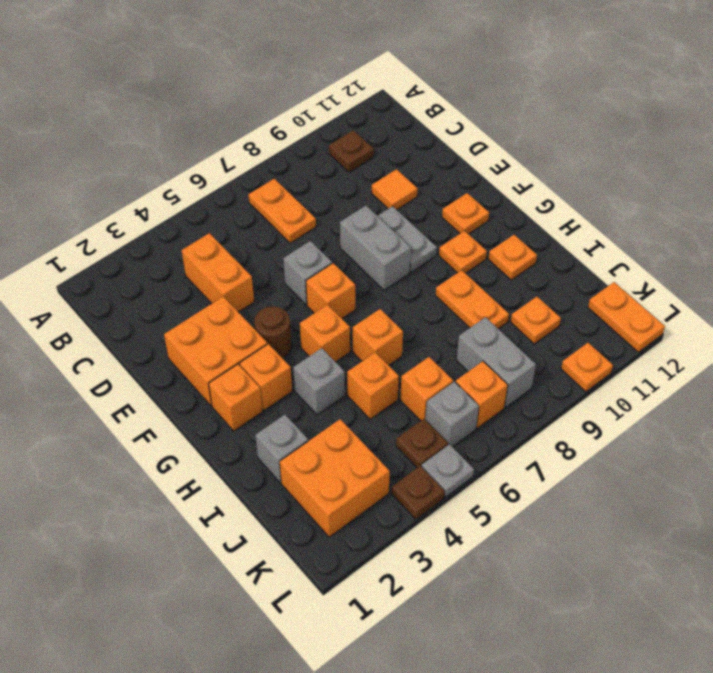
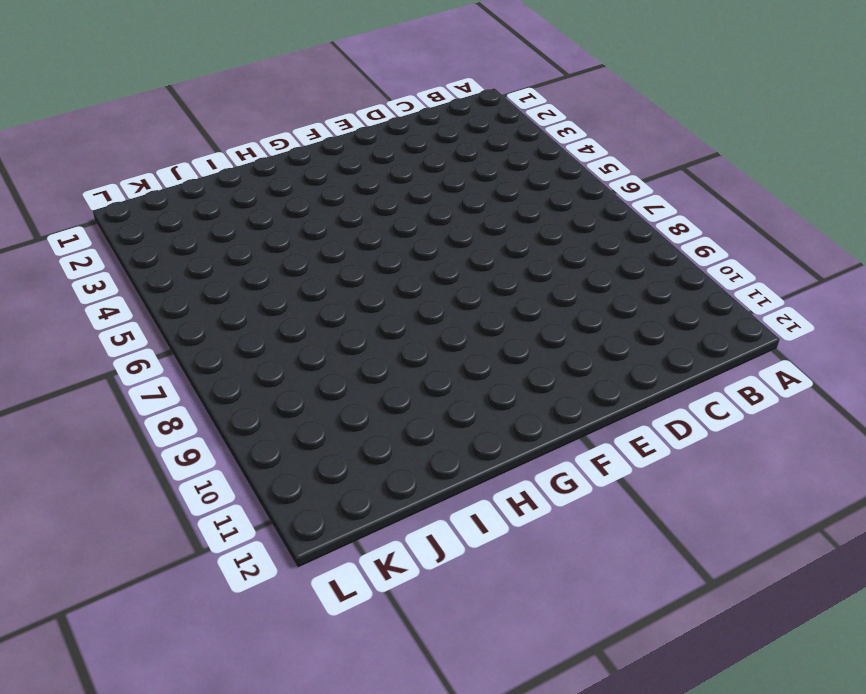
none -> orange 1x2 plate [248,179,316,243]
none -> brown 1x1 plate [329,130,374,172]
none -> orange 1x2 brick [182,233,254,312]
none -> orange 1x1 tile [372,169,418,210]

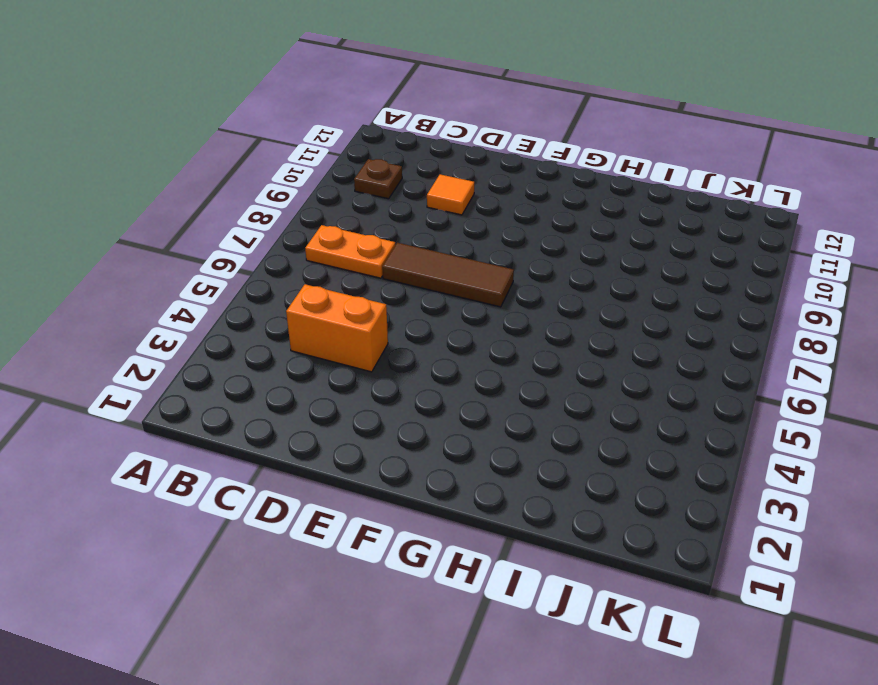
brown 1x3 tile [382,243,514,307] -> none
none -> orange 2x2 brick [164,297,267,406]
none -> grey 1x1 brick [283,241,332,305]
none -> grey 1x2 brick [340,206,411,290]
none -> grey 1x2 plate [378,206,437,272]

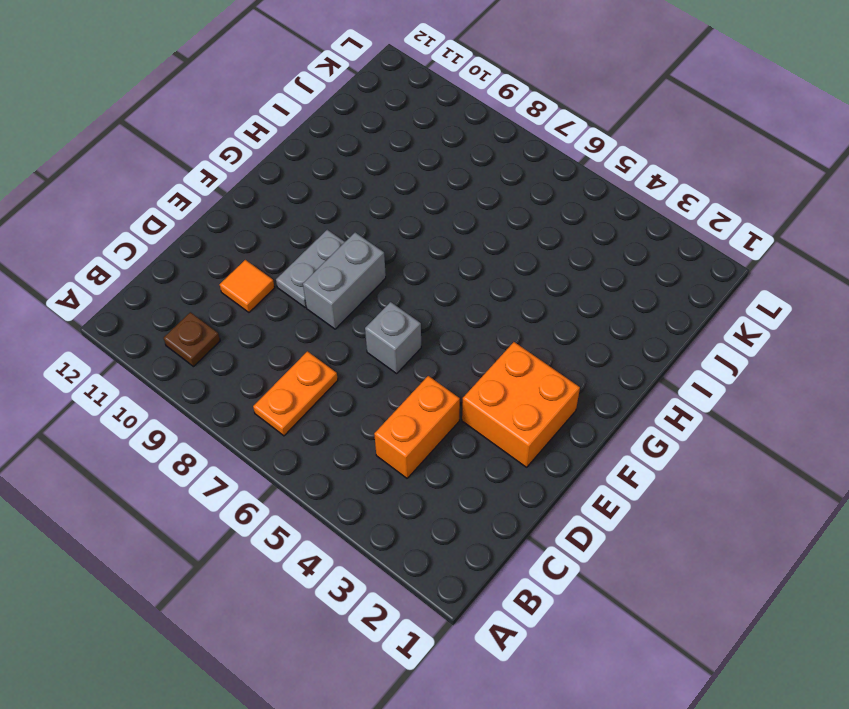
none -> brown 1x1 round brick [254,306,292,358]
none -> orange 1x1 brick [306,263,355,318]
none -> orange 1x1 plate [442,193,489,234]
none -> orange 1x1 brick [209,364,263,431]

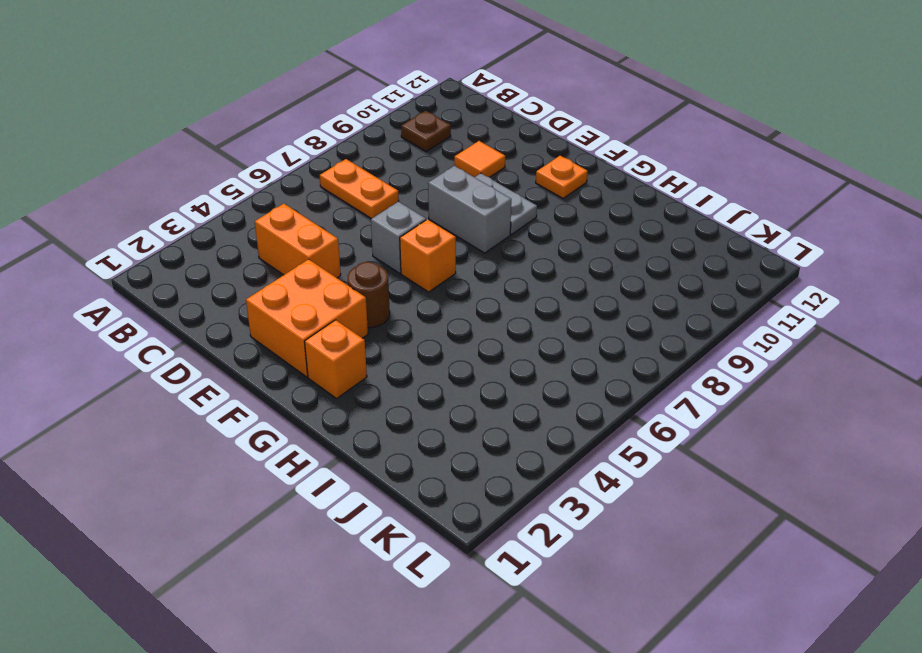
none -> orange 1x1 brick [240,344,292,410]
none -> orange 1x1 brick [300,305,350,362]
none -> orange 1x1 plate [439,231,487,273]
none -> grey 1x1 brick [293,348,345,415]

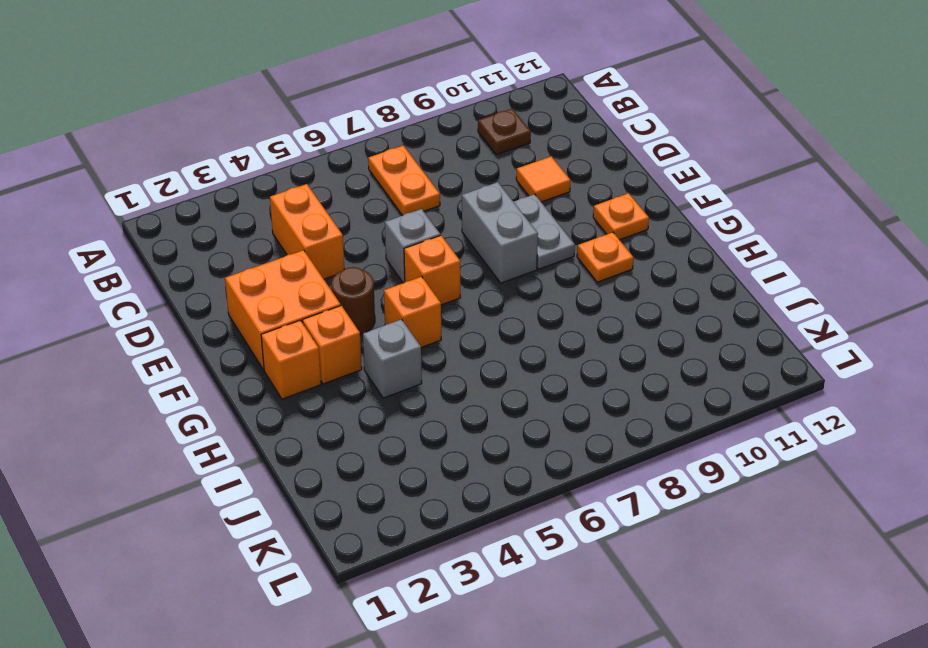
none -> orange 1x1 brick [353,309,403,365]
none -> orange 1x2 plate [436,270,509,329]
none -> orange 1x1 plate [488,235,537,280]
none -> grey 1x1 brick [255,415,308,483]

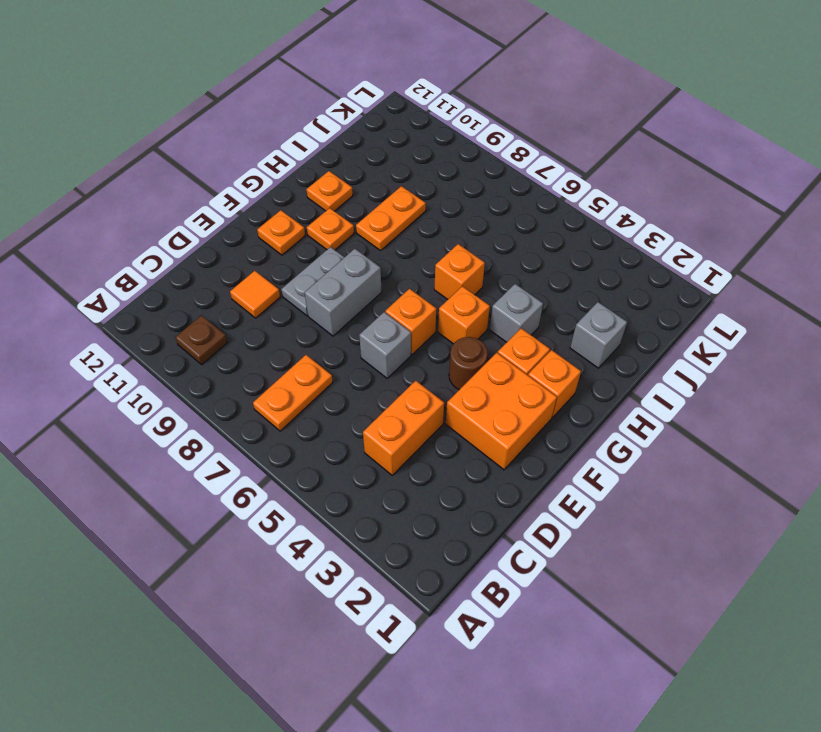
none -> orange 1x1 brick [347,352,399,419]
none -> orange 2x2 brick [280,419,390,537]
none -> orange 1x1 brick [400,357,453,421]
none -> grey 1x2 brick [456,317,536,408]

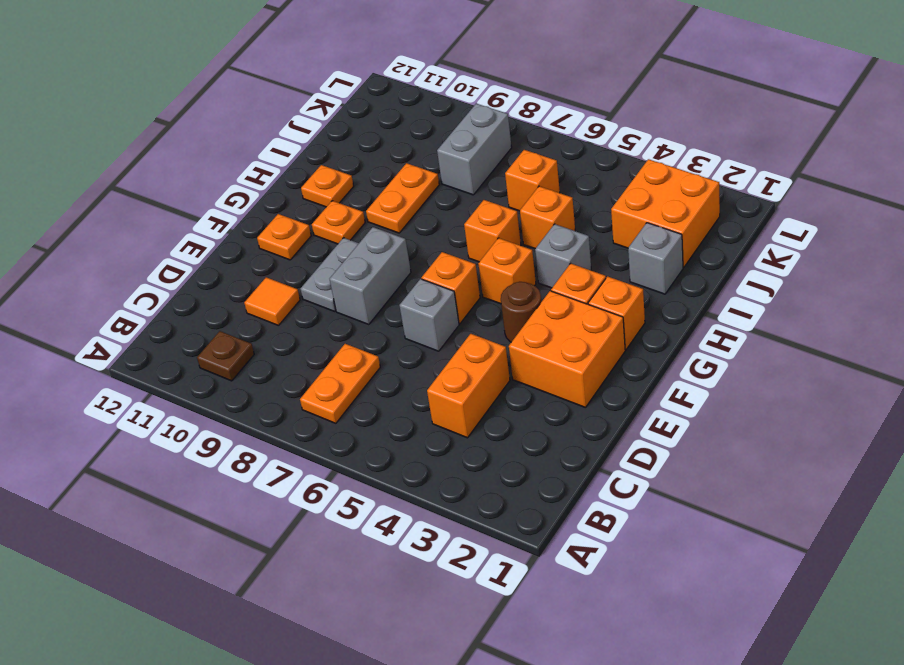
none -> orange 1x1 plate [511,297,561,344]
none -> brown 1x1 plate [396,419,448,468]
none -> grey 1x1 brick [425,382,479,447]
none -> orange 1x1 brick [456,361,508,428]

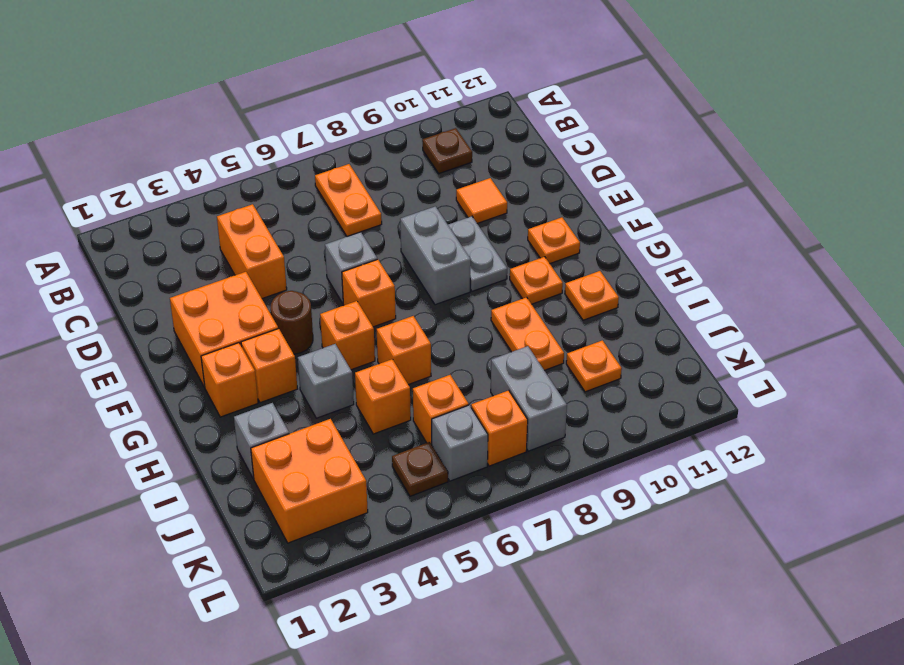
none -> orange 1x2 plate [588,282,665,352]
none -> brown 1x1 plate [391,466,445,519]
none -> grey 1x1 plate [421,444,474,497]
none -> orange 1x1 plate [561,343,613,392]

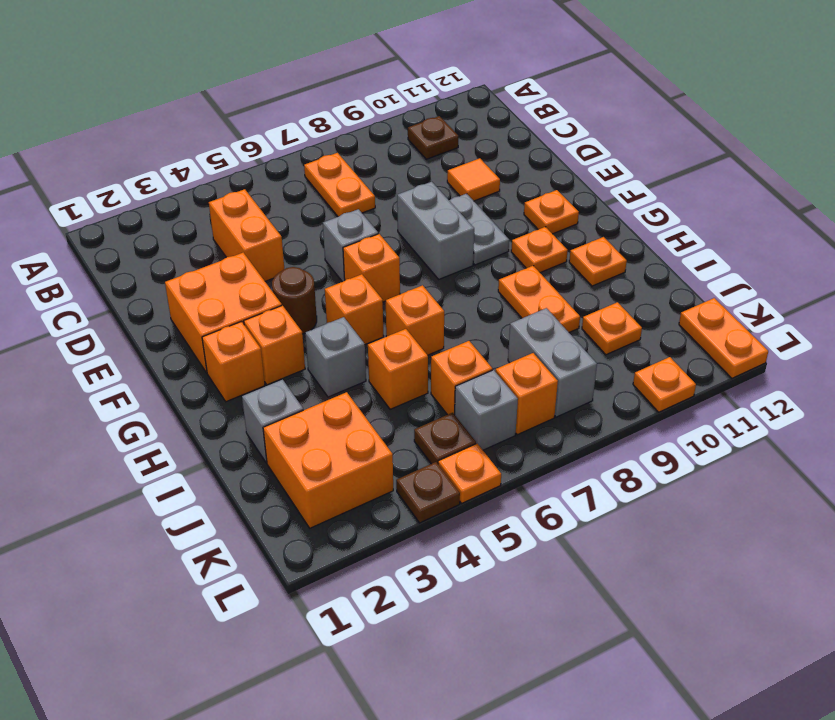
orange 1x1 plate [438,444,501,503] -> grey 1x1 plate [421,444,474,497]

